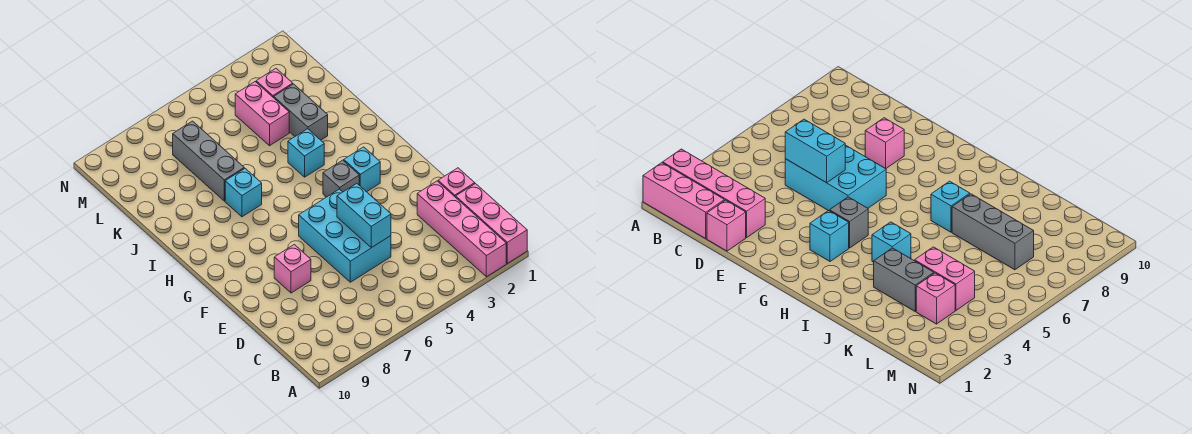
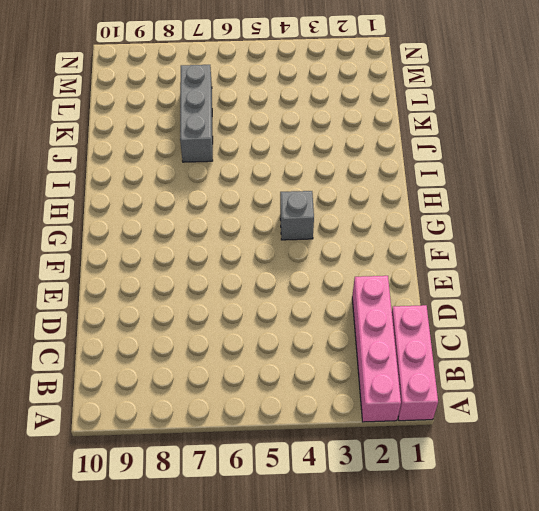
none -> pink 1x1 brick [438,168,475,197]
none -> cyan 2x3 brick [299,189,391,282]
none -> pink 1x1 brick [274,245,311,293]

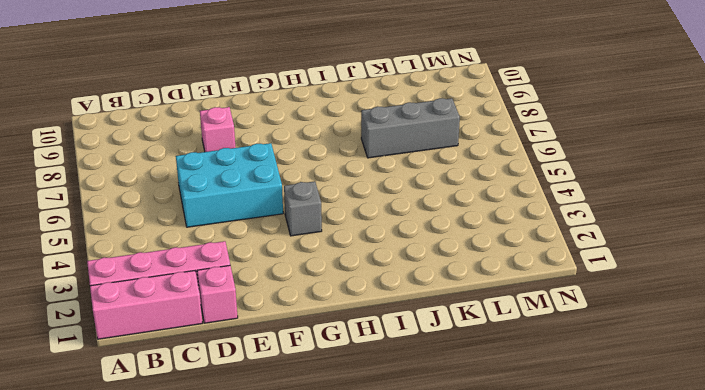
none -> cyan 1x1 brick [344,147,380,192]
none -> cyan 1x1 brick [288,129,324,177]
none -> cyan 1x1 brick [225,168,262,217]

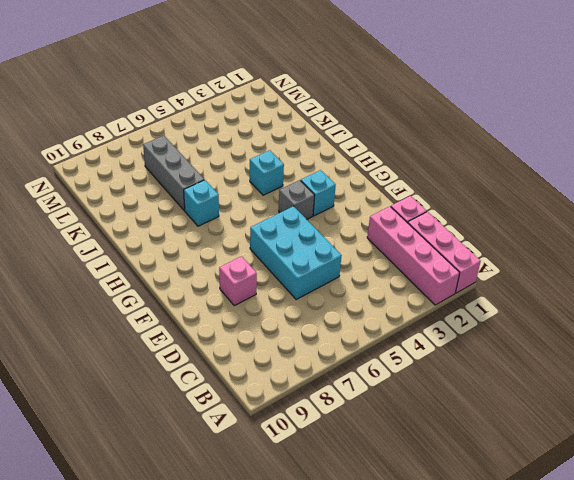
none -> grey 1x2 brick [274,84,328,140]
none -> pink 1x2 brick [235,82,289,146]
none -> pink 1x1 brick [256,69,293,98]

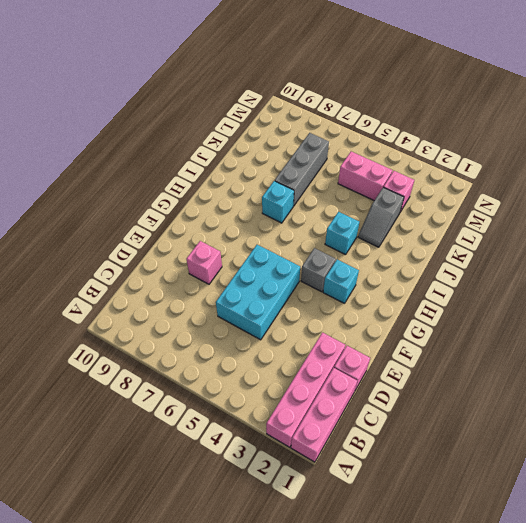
grey 1x2 slope [358,187,404,247] -> grey 1x2 brick [274,84,328,140]
pink 1x2 brick [338,152,392,201] -> pink 1x2 brick turned to [235,82,289,146]
none -> cyan 1x2 brick [337,184,391,248]

